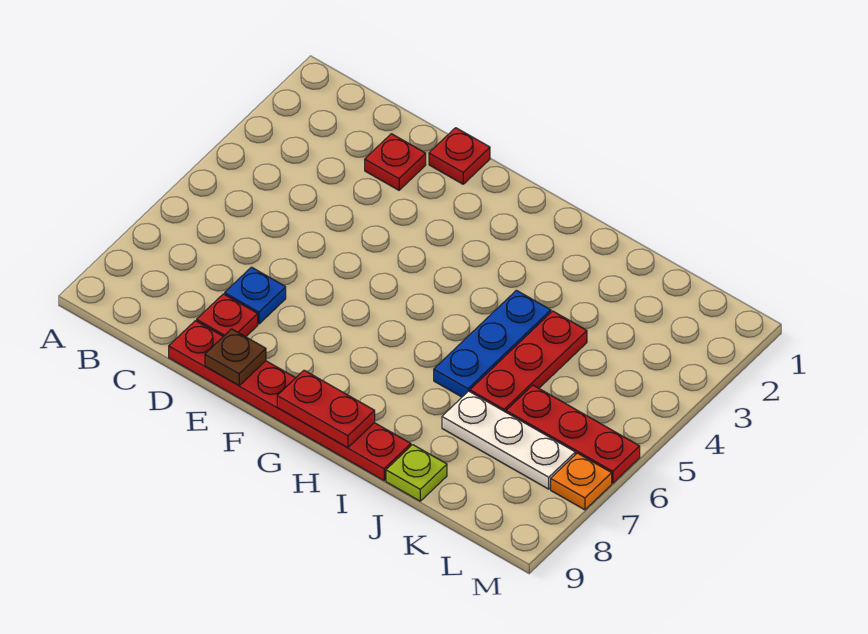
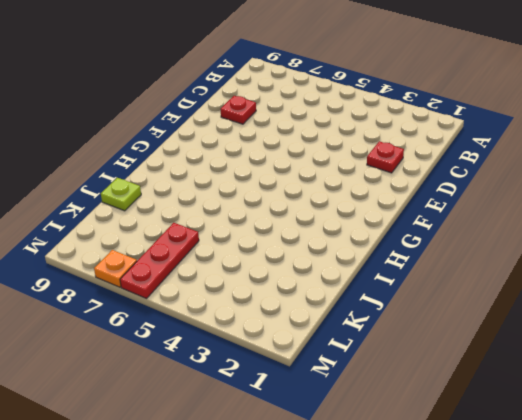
none -> blue 1x1 plate [225,267,286,324]
none -> red 1x6 plate [169,321,411,481]
none -> red 1x1 plate [429,128,490,184]

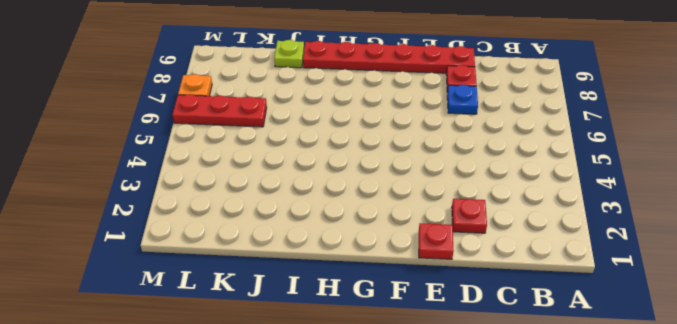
none -> blue 1x3 plate [434,290,551,397]
none -> red 1x3 plate [470,311,587,412]
none -> white 1x3 plate [442,391,575,489]

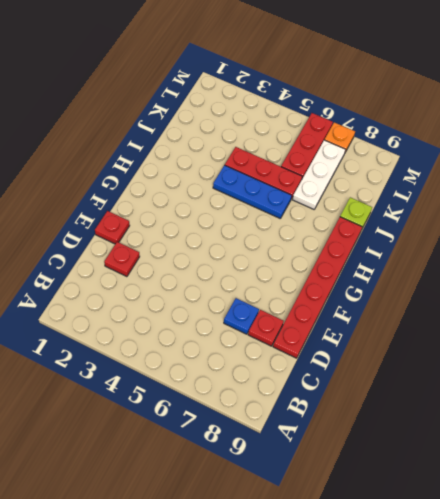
none -> brown 1x1 plate [205,329,266,386]
none -> red 1x2 plate [277,370,375,448]

